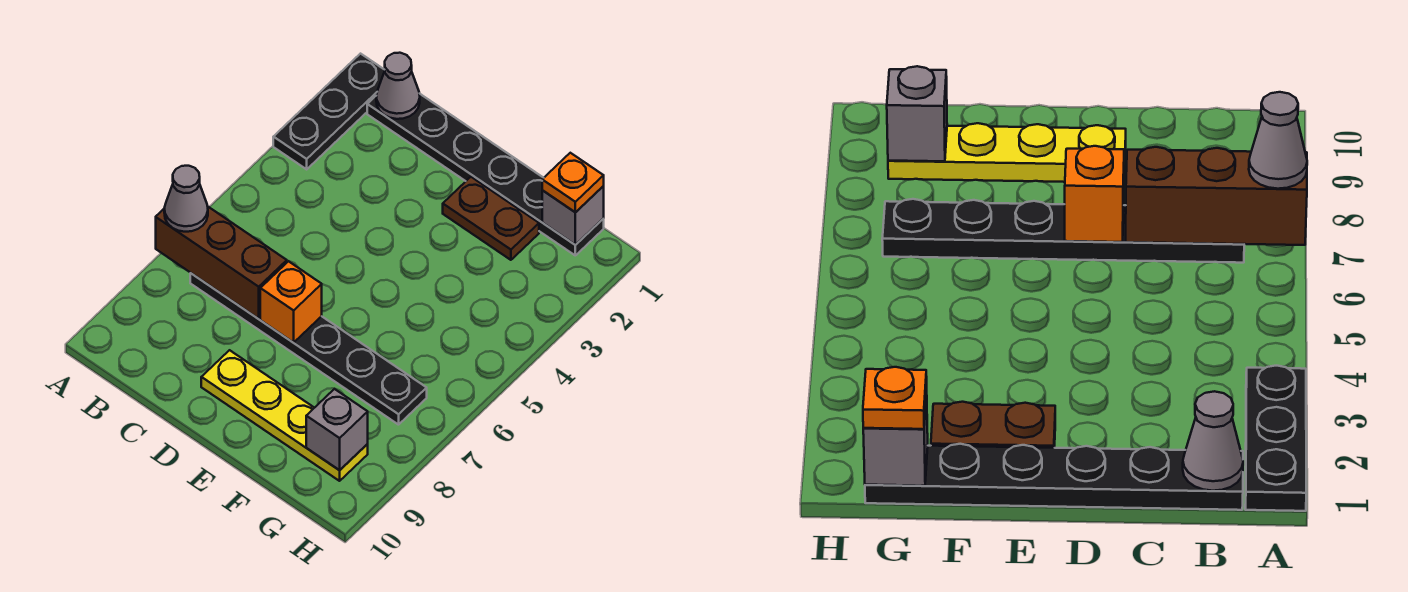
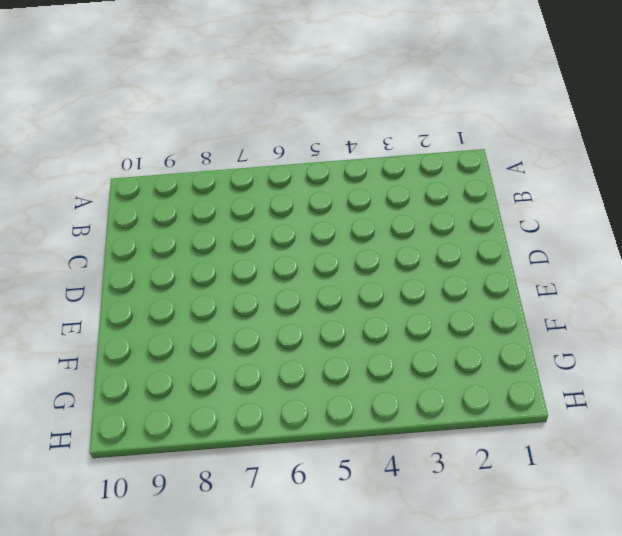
none -> black 1x3 plate [273,54,385,169]
none -> black 1x6 plate [367,93,604,255]
none -> black 1x6 plate [190,273,427,425]

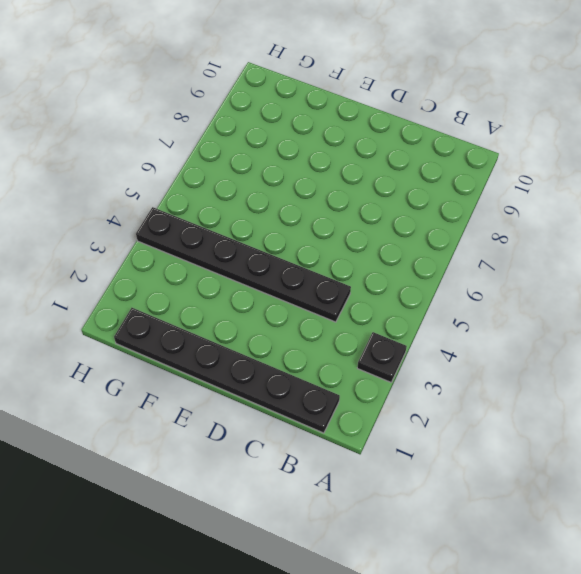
black 1x1 plate [357,332,407,382] -> black 1x3 plate [273,54,385,169]
black 1x6 plate [136,207,351,322] -> black 1x6 plate moved to [190,273,427,425]
none -> yellow 1x4 plate [201,350,368,481]
none -> brown 1x2 plate [443,177,539,260]
none -> brown 1x3 brick [156,207,287,319]

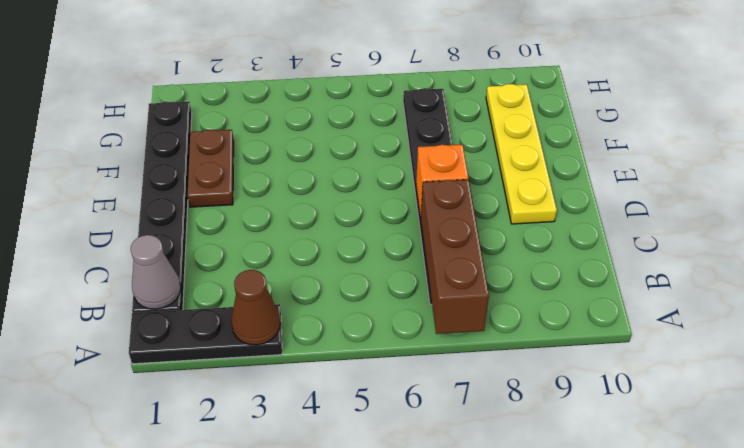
brown 1x1 cone [231,270,280,345] -> none
none -> grey 1x1 brick [542,186,604,245]
none -> grey 1x1 brick [306,389,368,470]
none -> grey 1x1 cone [164,166,208,232]

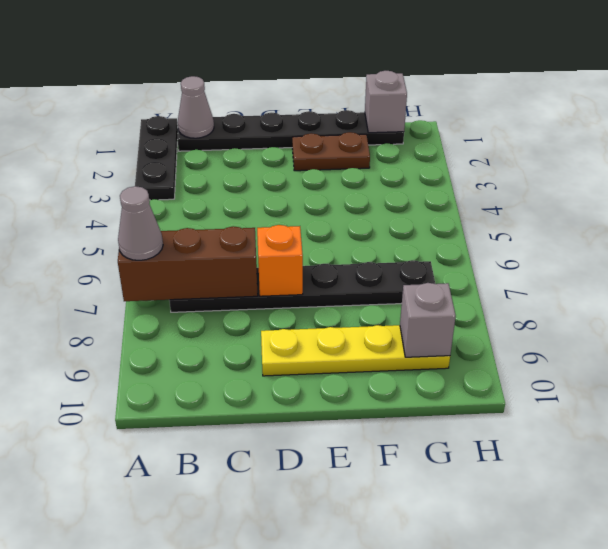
none -> orange 1x1 plate [542,153,604,212]

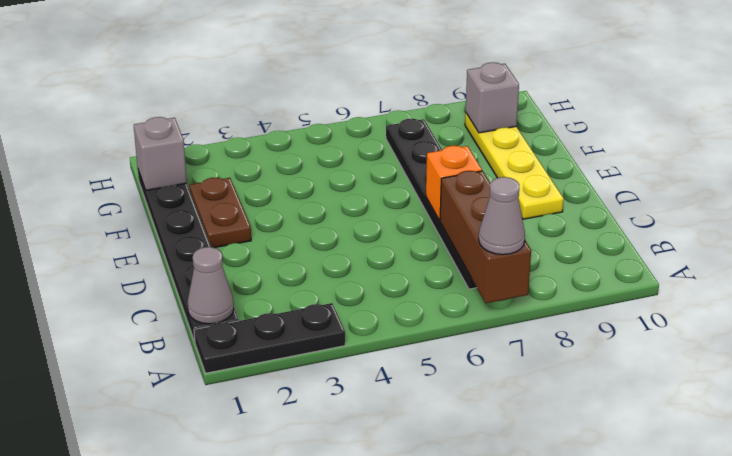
none -> orange 1x1 plate [542,153,604,212]

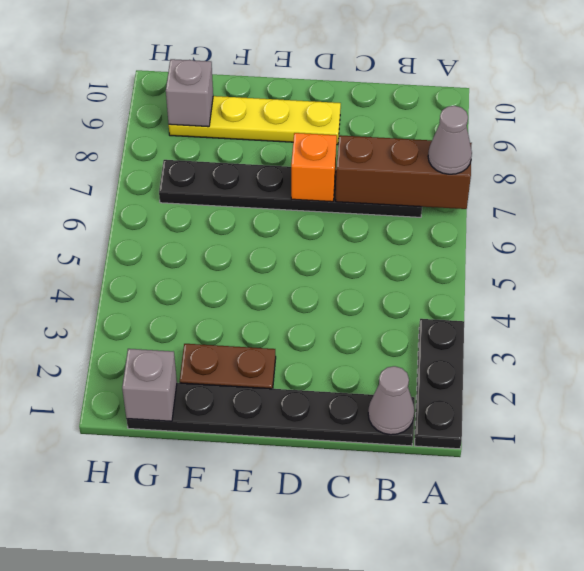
none -> orange 1x1 plate [542,153,604,212]

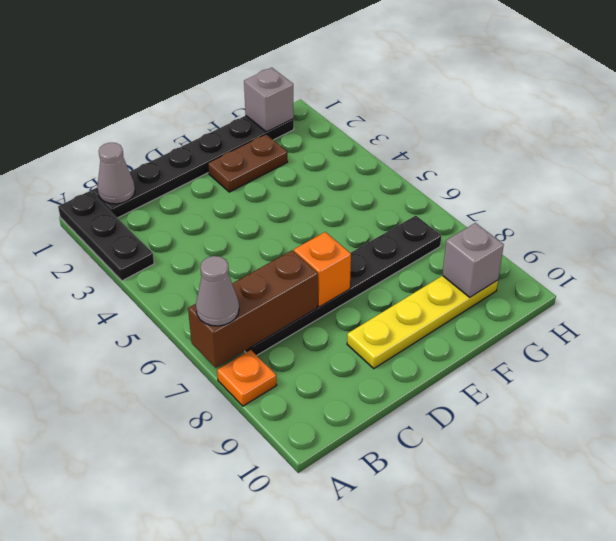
orange 1x1 plate [217,350,277,406] -> orange 1x1 plate moved to [542,153,604,212]

